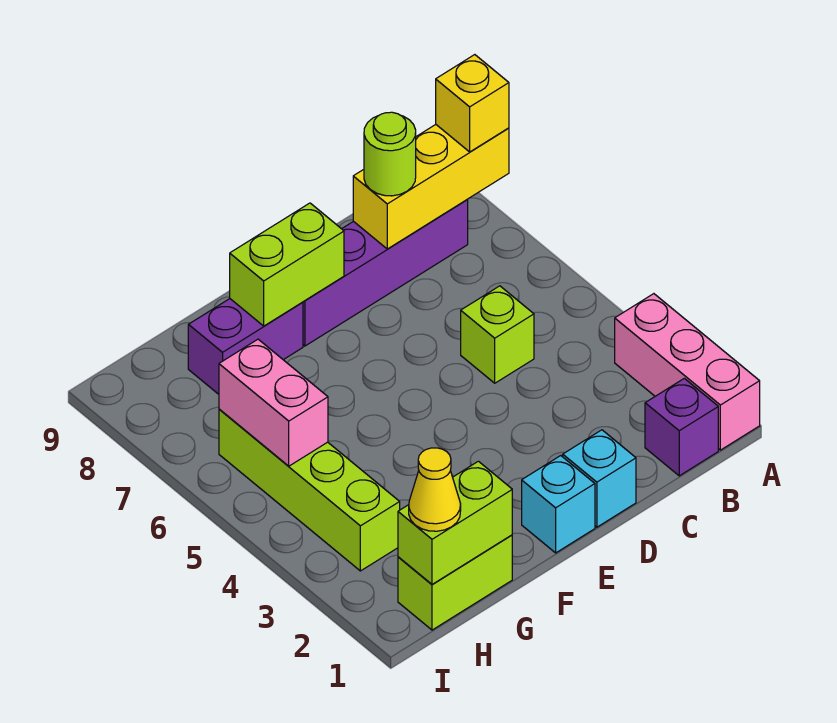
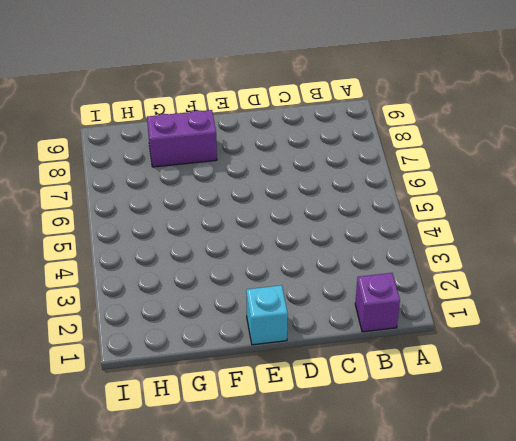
none -> pink 1x3 brick [615,294,760,450]
none -> purple 1x4 brick [303,199,468,346]
none -> lime 1x1 brick [461,286,534,383]

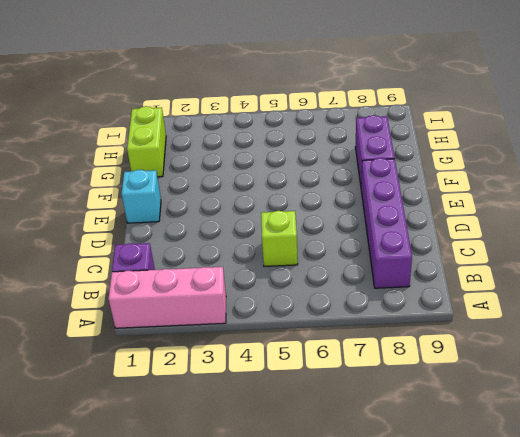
none -> cyan 1x1 brick [563,430,636,527]
none -> lime 1x4 brick [219,409,400,571]
none -> yellow 1x3 brick [353,125,509,249]

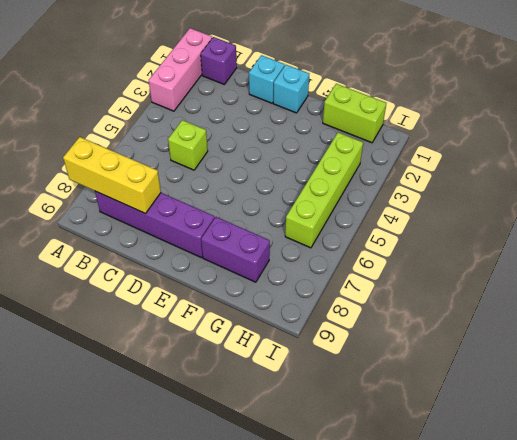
none -> lime 1x2 brick [230,203,344,326]
none -> lime 1x2 brick [398,461,512,584]
none -> pink 1x2 brick [219,339,328,466]

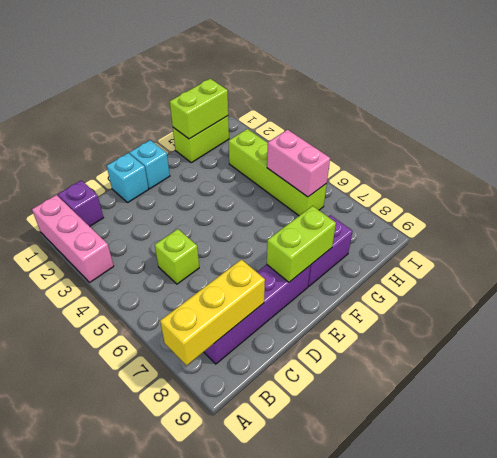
none -> yellow 1x1 brick [436,55,509,152]
none -> lime 1x1 round brick [364,112,416,196]
none -> yellow 1x1 cone [409,448,461,531]

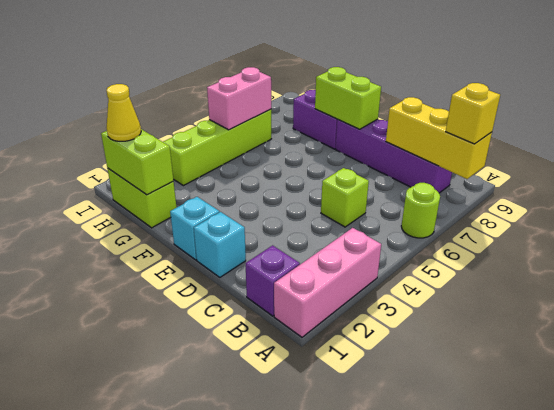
lime 1x1 round brick [401,183,440,238] -> lime 1x1 round brick moved to [364,112,416,196]

